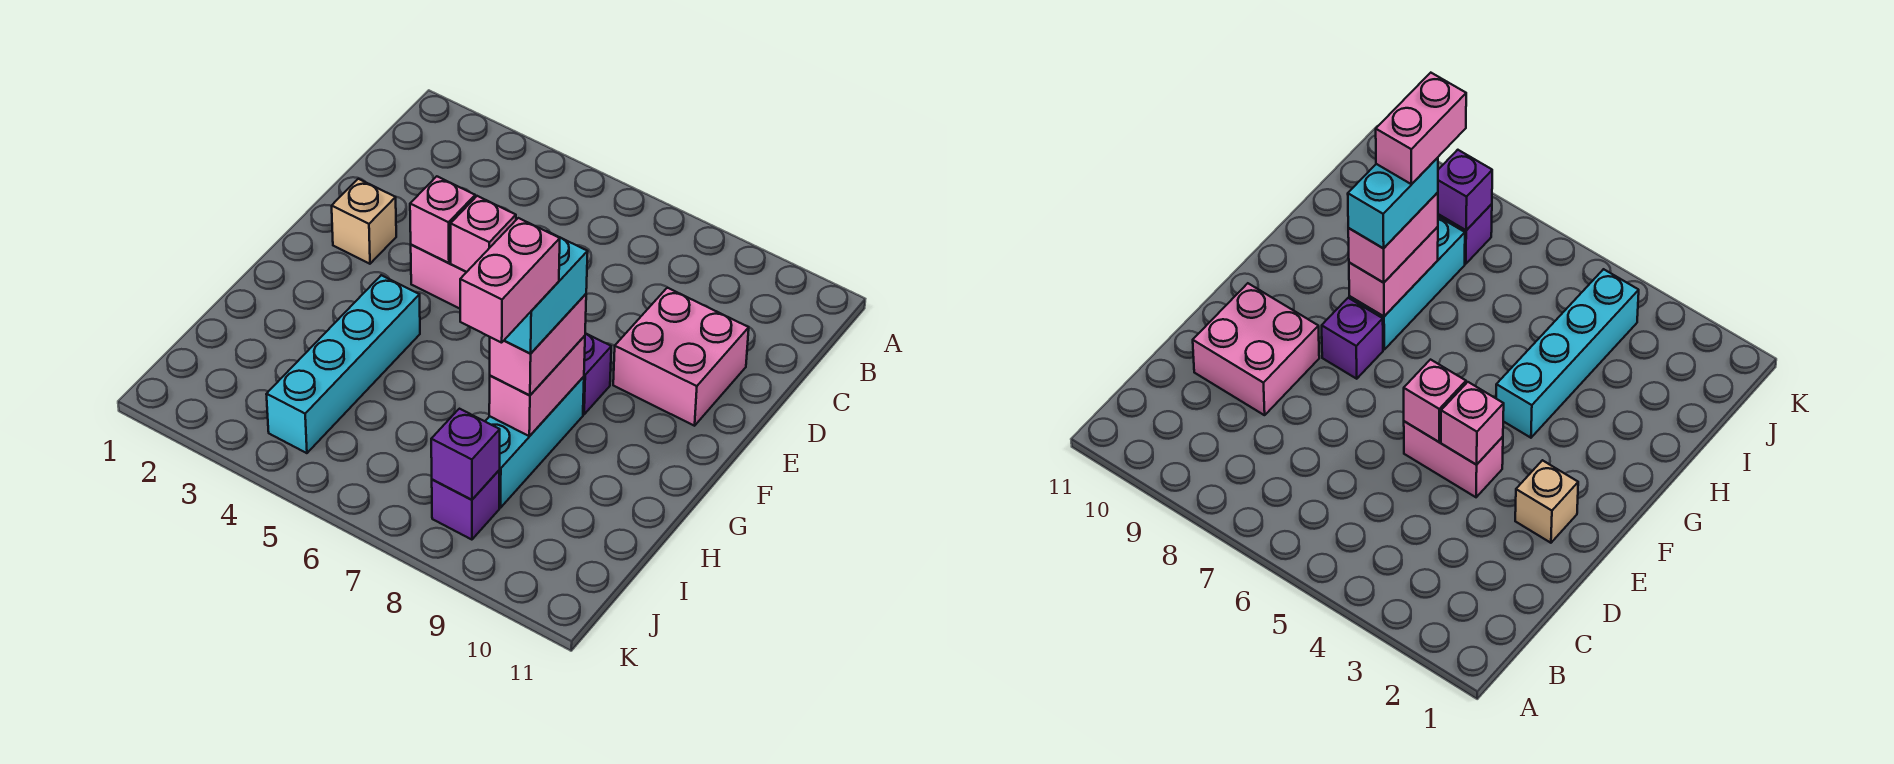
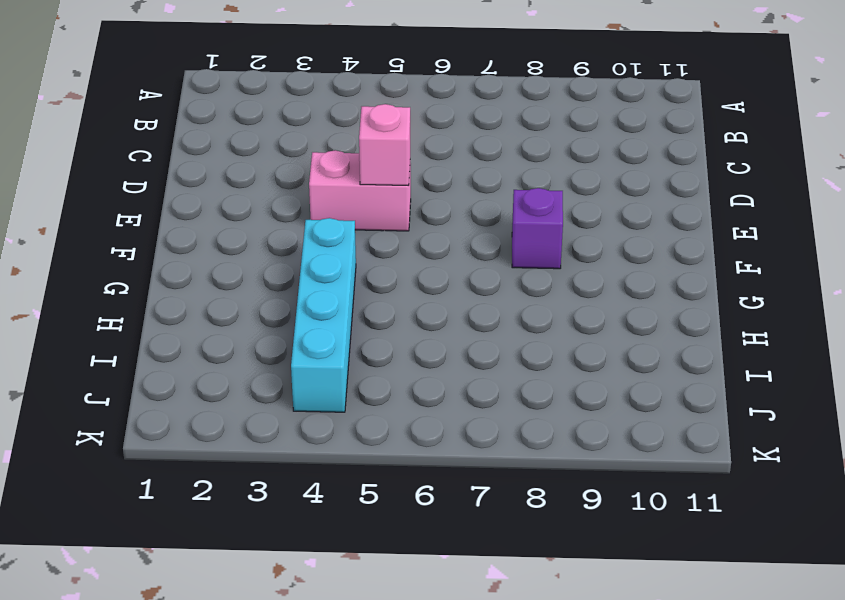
none -> pink 2x2 brick [613,288,749,426]
none -> tan 1x1 brick [332,179,396,264]
none -> cyan 1x3 brick [485,377,584,508]

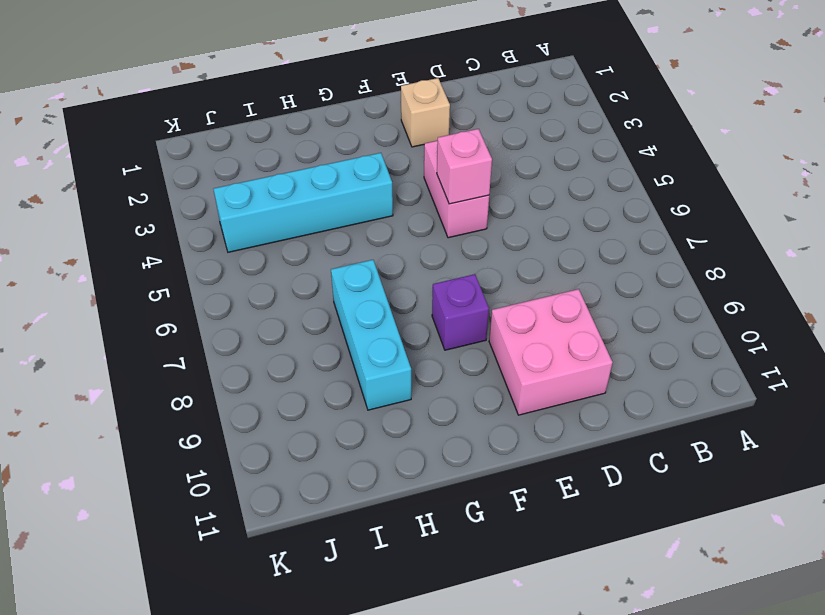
cyan 1x3 brick [331,260,411,410] -> cyan 1x3 brick turned to [485,377,584,508]
none -> purple 1x1 brick [432,471,499,540]
none -> pink 1x1 brick [410,176,475,263]
none -> pink 1x2 brick [489,336,585,436]

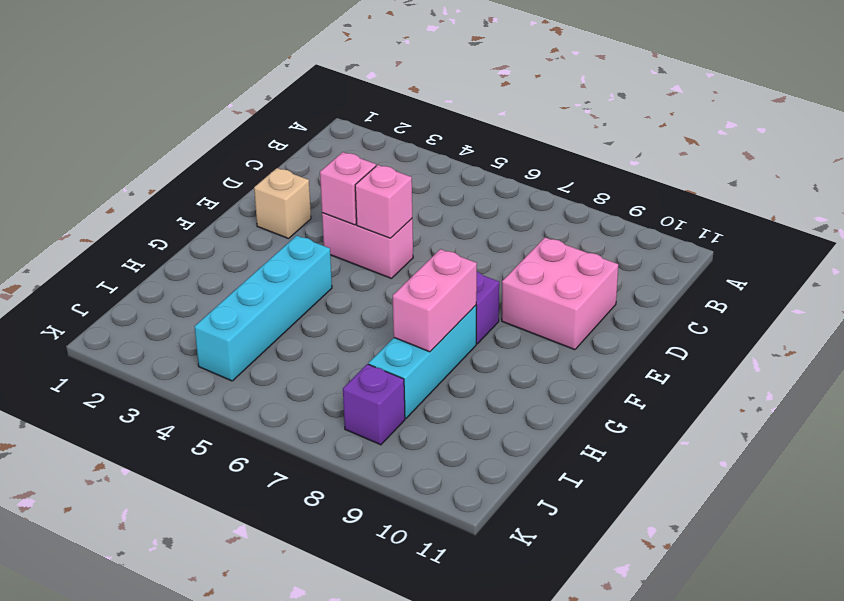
none -> purple 1x1 brick [431,409,500,500]
none -> pink 1x2 brick [490,294,586,395]
none -> cyan 1x2 brick [504,231,588,354]

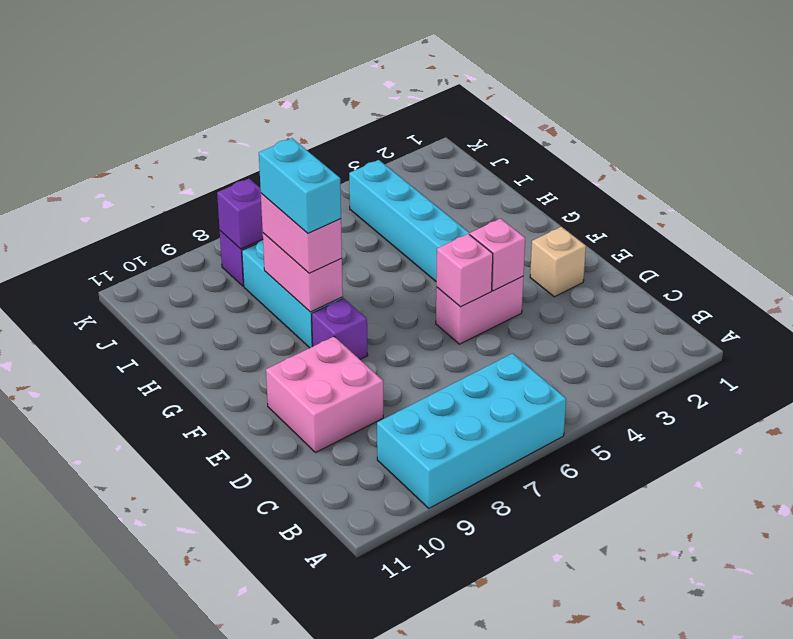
cyan 2x4 brick [377,353,566,508] -> none
none -> pink 1x2 brick [460,218,560,343]

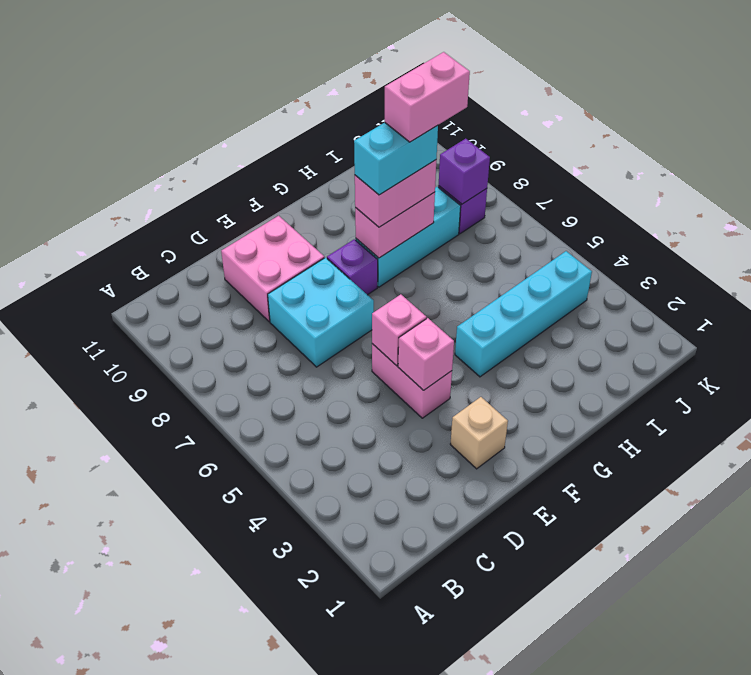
cyan 2x2 brick [268,258,374,367] -> none

